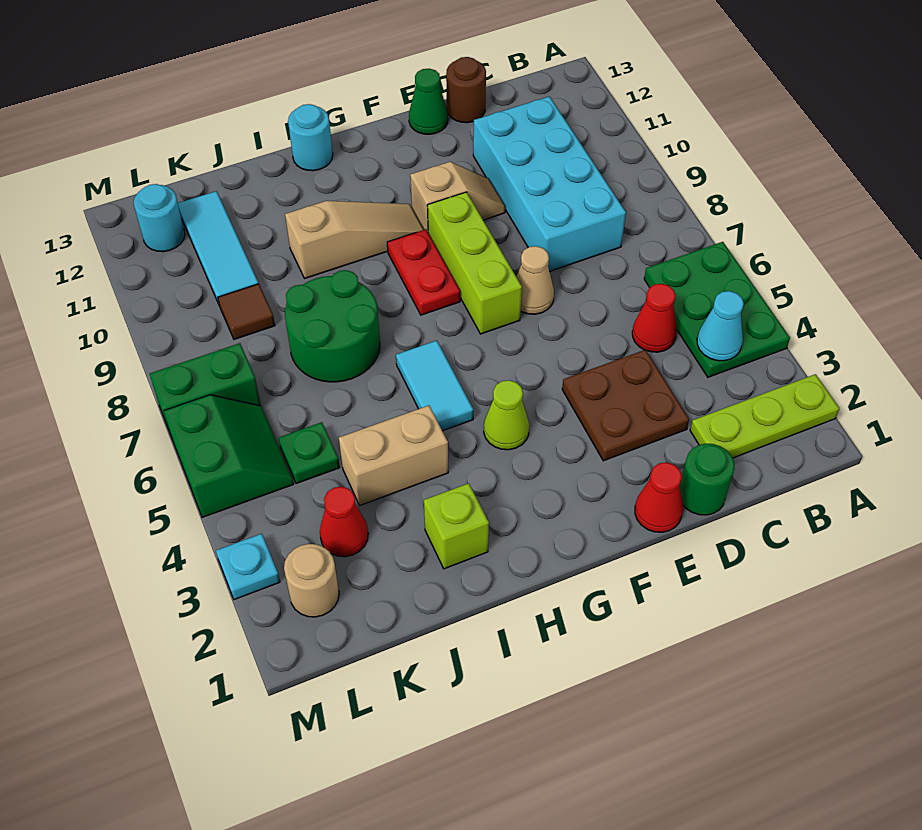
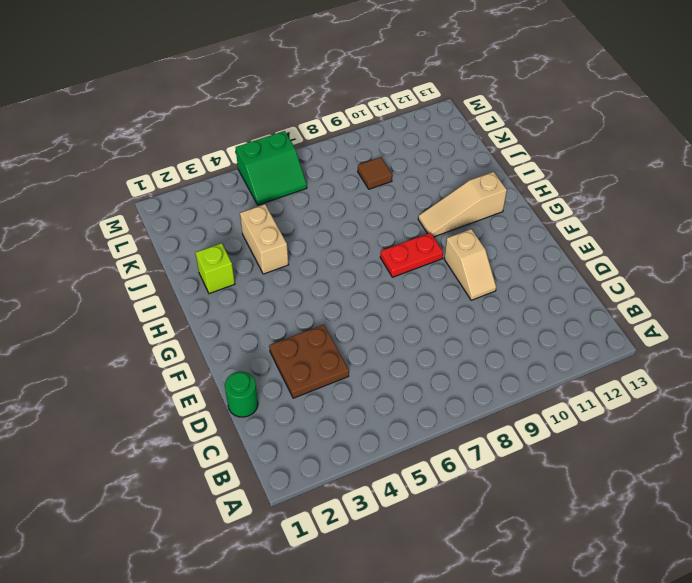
tan 1x3 slope [418,172,507,237] -> tan 1x3 slope turned to [285,201,424,278]
none -> lime 1x3 plate [690,374,839,458]
none -> green 2x3 plate [644,242,790,377]
none -> red 1x1 cone [632,284,677,352]
none -> cyan 2x4 brick [473,96,626,271]

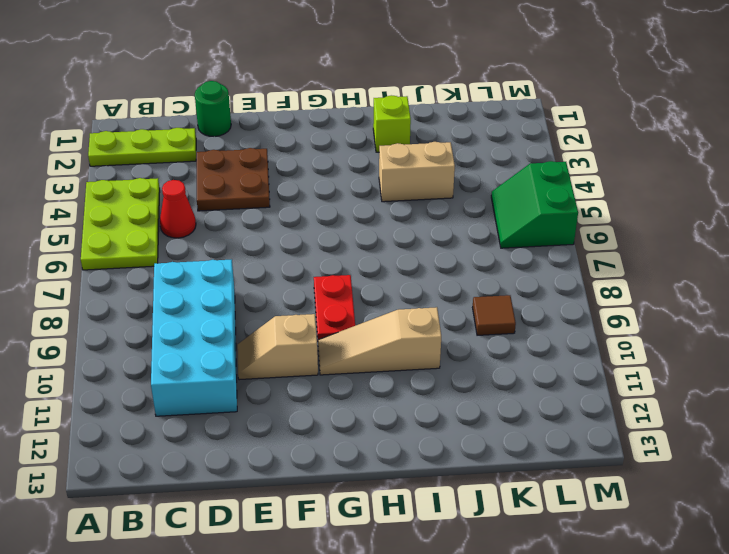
lime 2x3 plate [81,178,160,270] -> green 2x3 plate [644,242,790,377]
none -> brown 1x1 round brick [446,57,486,123]
none -> red 1x1 cone [635,462,683,532]
none -> tan 1x1 cone [516,246,554,314]
none -> green 1x1 cone [409,69,448,134]

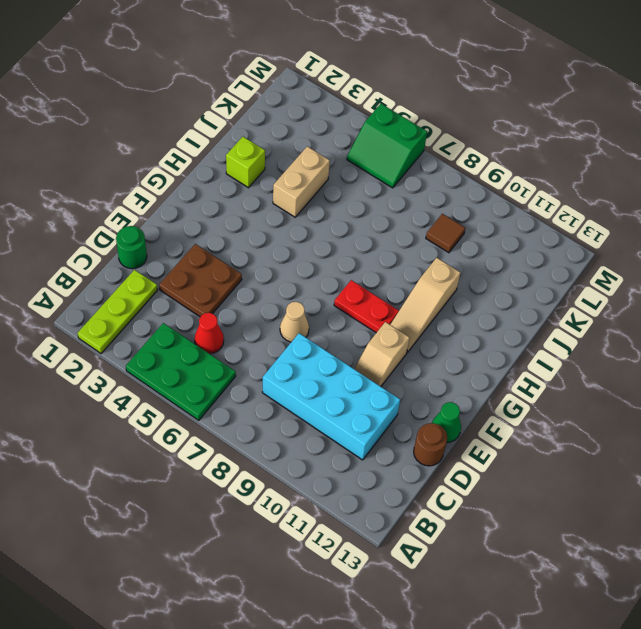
none -> red 1x1 cone [635,462,683,532]
none -> lime 1x3 brick [427,192,522,334]
none -> lime 1x1 cone [484,380,529,450]
none -> cyan 1x2 tile [396,341,473,431]

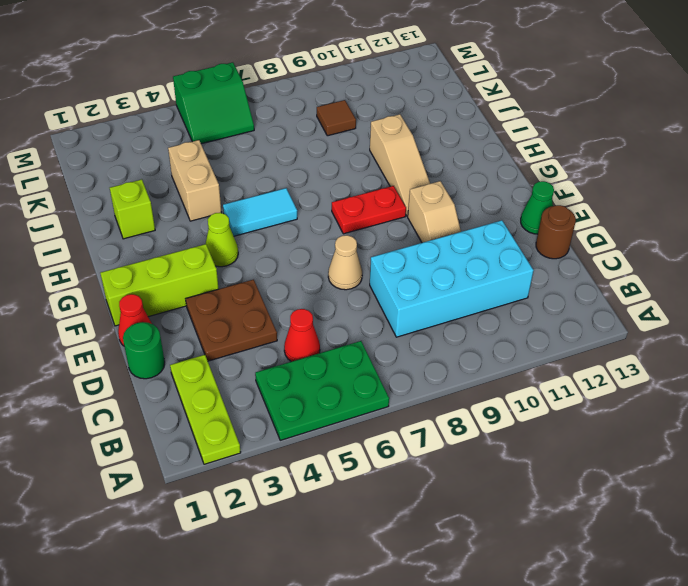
lime 1x3 brick [100,244,219,326] -> lime 1x3 brick moved to [427,192,522,334]
none -> cyan 1x1 round brick [288,104,333,171]
none -> green 2x2 round brick [285,270,380,382]
none -> red 1x1 cone [320,487,368,557]
none -> green 1x1 plate [279,422,340,484]

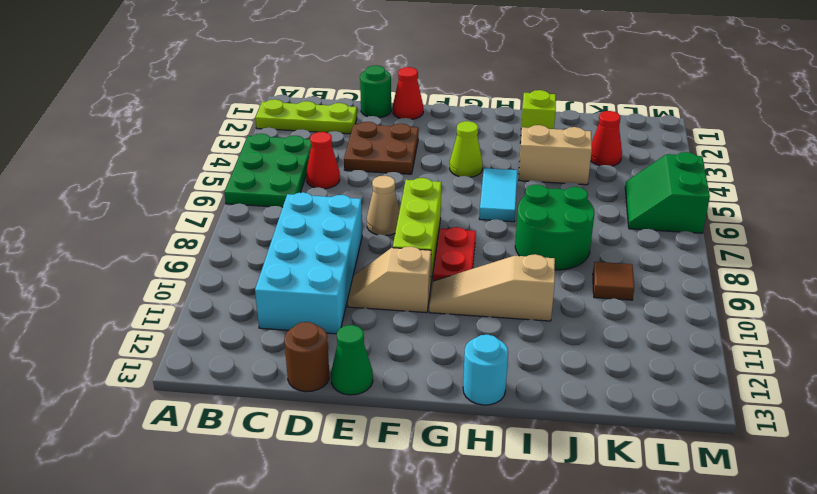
none -> green 1x1 plate [279,422,340,484]
none -> cyan 1x3 tile [178,191,258,306]
none -> tan 1x1 round brick [284,544,339,617]
none -> green 1x2 brick [150,343,261,435]

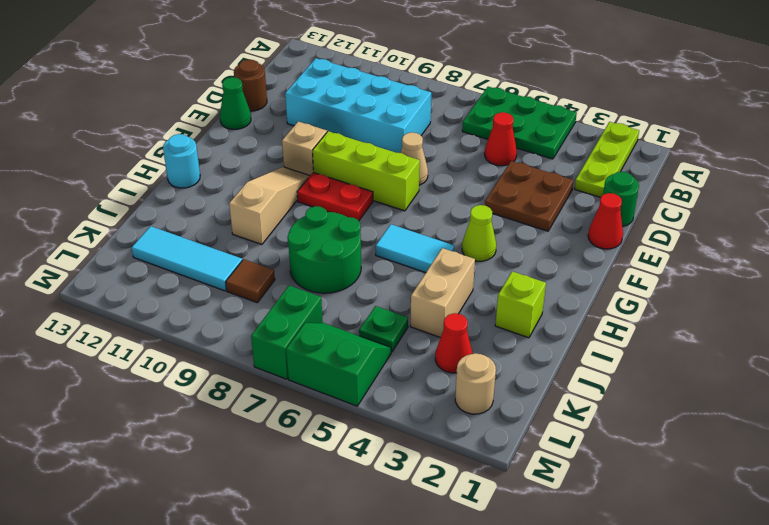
none -> cyan 1x1 round brick [134,184,185,252]
none -> cyan 1x1 plate [216,534,280,600]
none -> cyan 1x1 cone [697,291,744,361]

